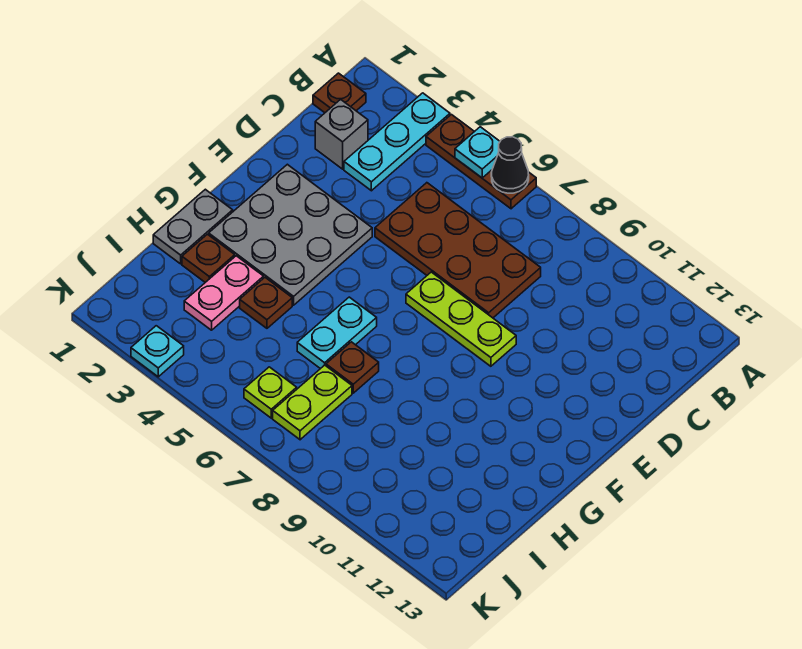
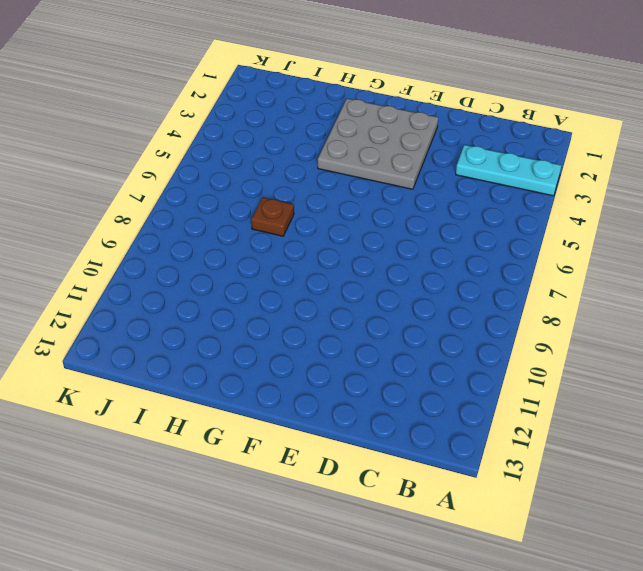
none -> brown 1x3 plate [426,115,536,209]
none -> brown 1x1 plate [313,73,366,113]
none -> grey 1x1 brick [315,99,368,169]

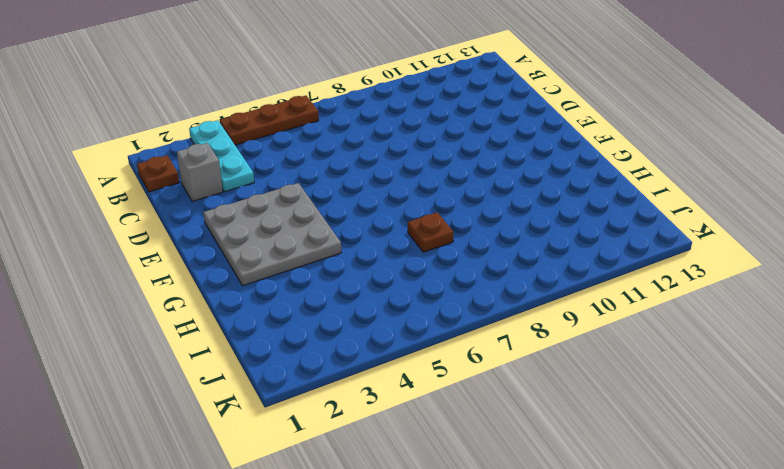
none -> brown 2x4 plate [375,183,541,318]
none -> lime 1x3 plate [406,272,516,366]
none -> grey 1x2 plate [153,189,233,264]

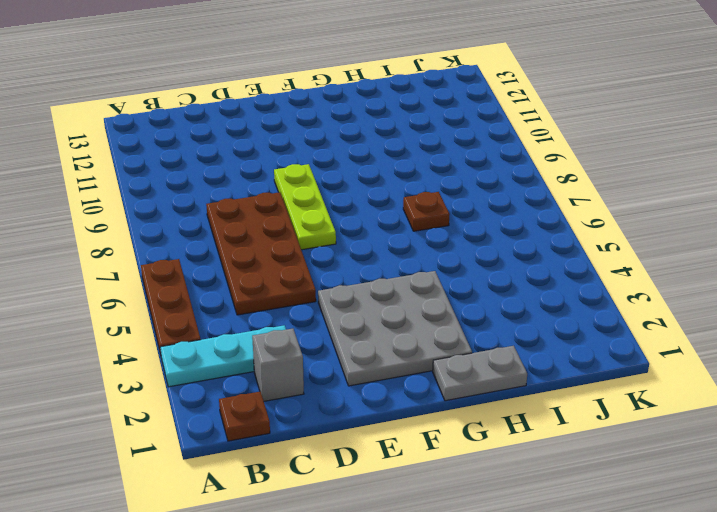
none -> cyan 1x2 plate [297,297,377,369]
none -> brown 1x1 plate [182,234,235,282]
none -> pink 1x2 plate [184,256,264,330]

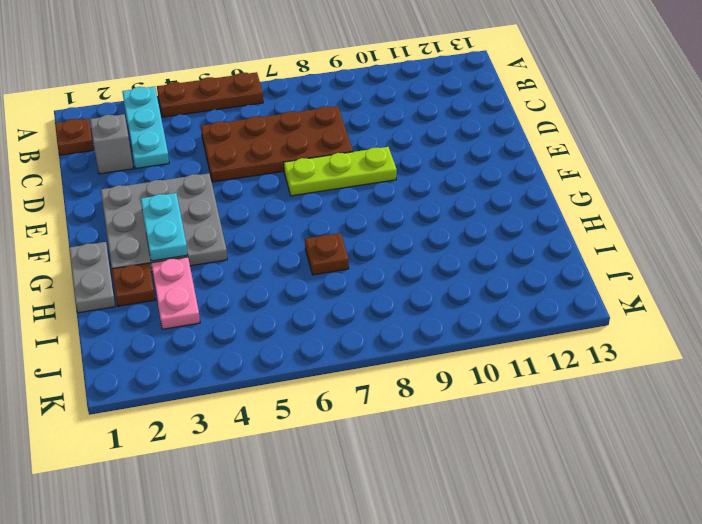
cyan 1x2 plate [141,193,188,261] -> cyan 1x2 plate moved to [297,297,377,369]
none -> brown 1x1 plate [240,278,292,328]
none -> lime 1x2 plate [273,365,352,440]
none -> lime 1x1 plate [244,367,297,418]

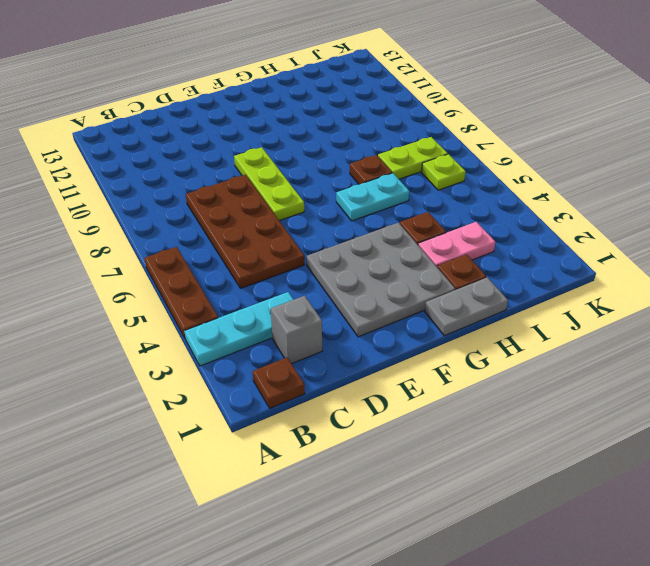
none -> cyan 1x1 plate [131,326,184,377]
none -> cyan 1x1 plate [455,127,500,178]
none -> black 1x1 cone [491,137,529,193]

